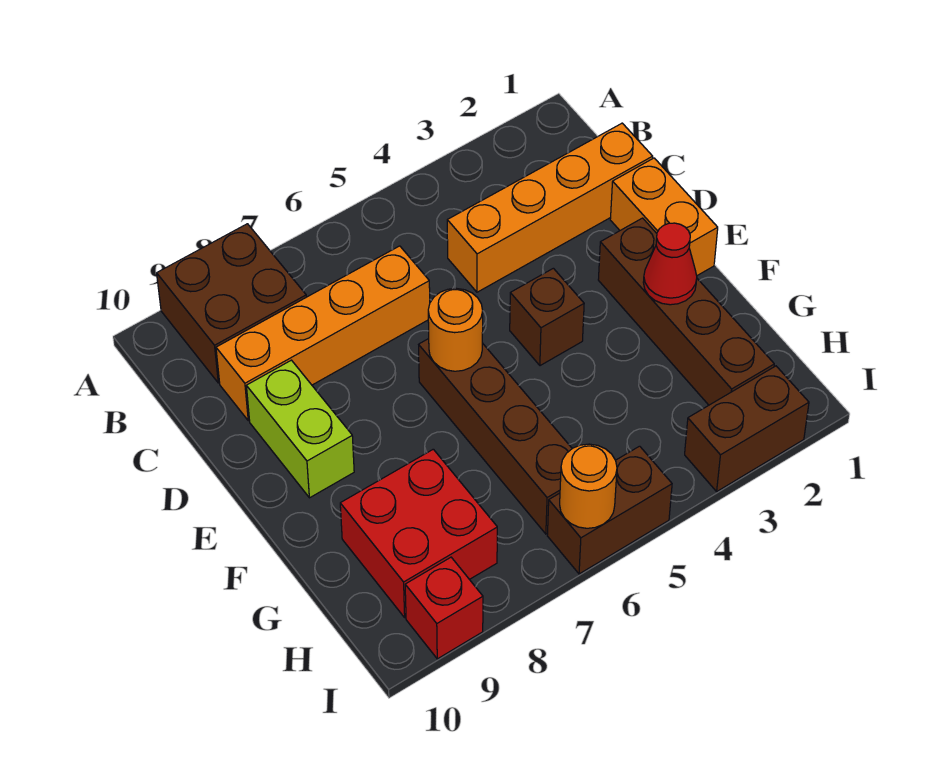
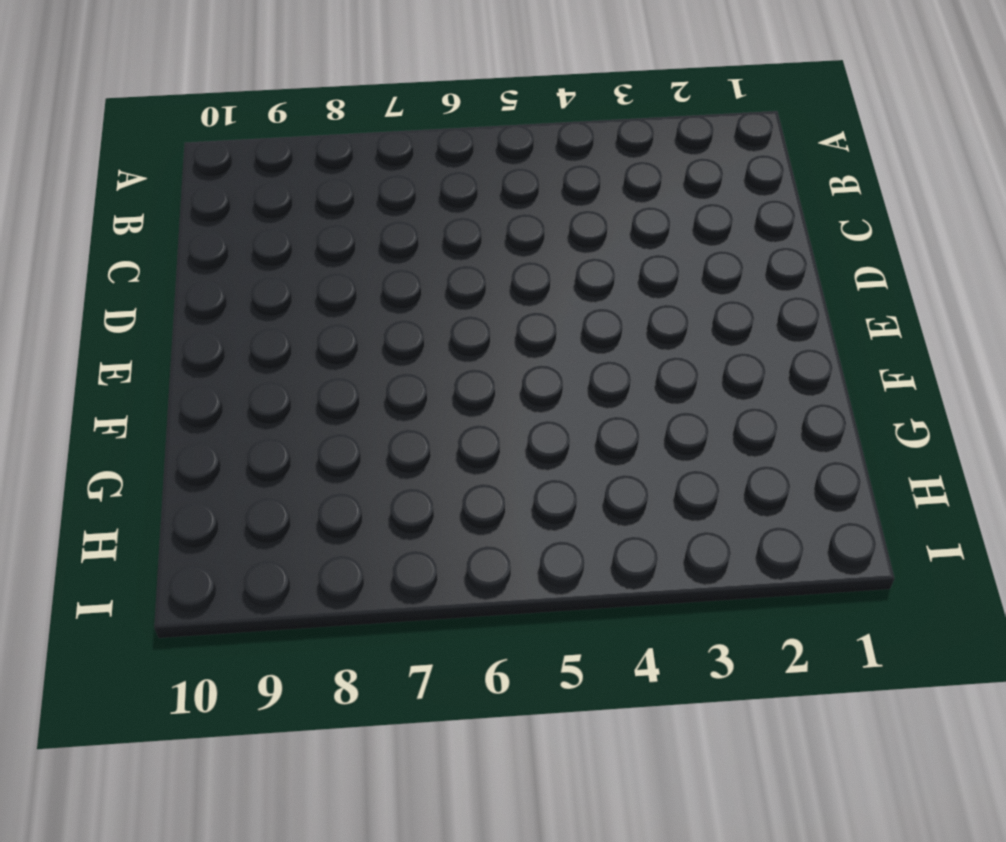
none -> brown 2x2 brick [157,224,306,383]
none -> orange 1x4 brick [447,123,653,292]
none -> orange 1x4 brick [216,246,430,421]

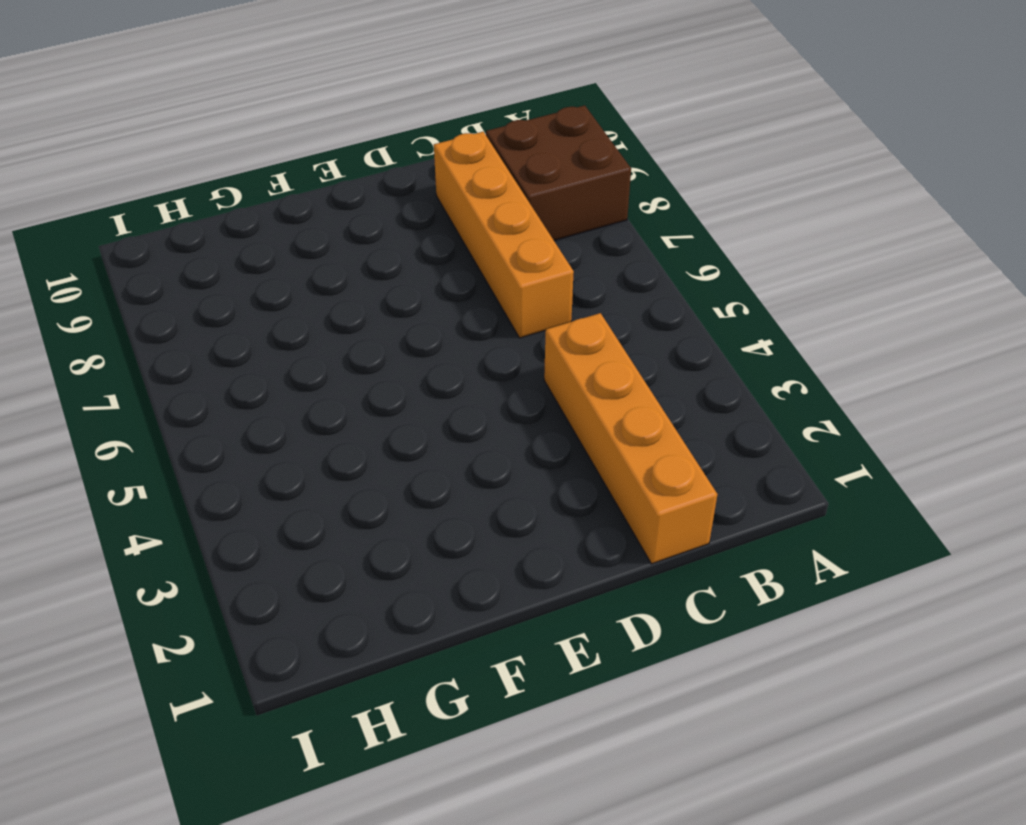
none -> orange 1x2 brick [610,158,718,275]
none -> lime 1x2 brick [246,360,354,498]
none -> brown 1x4 brick [598,218,774,405]

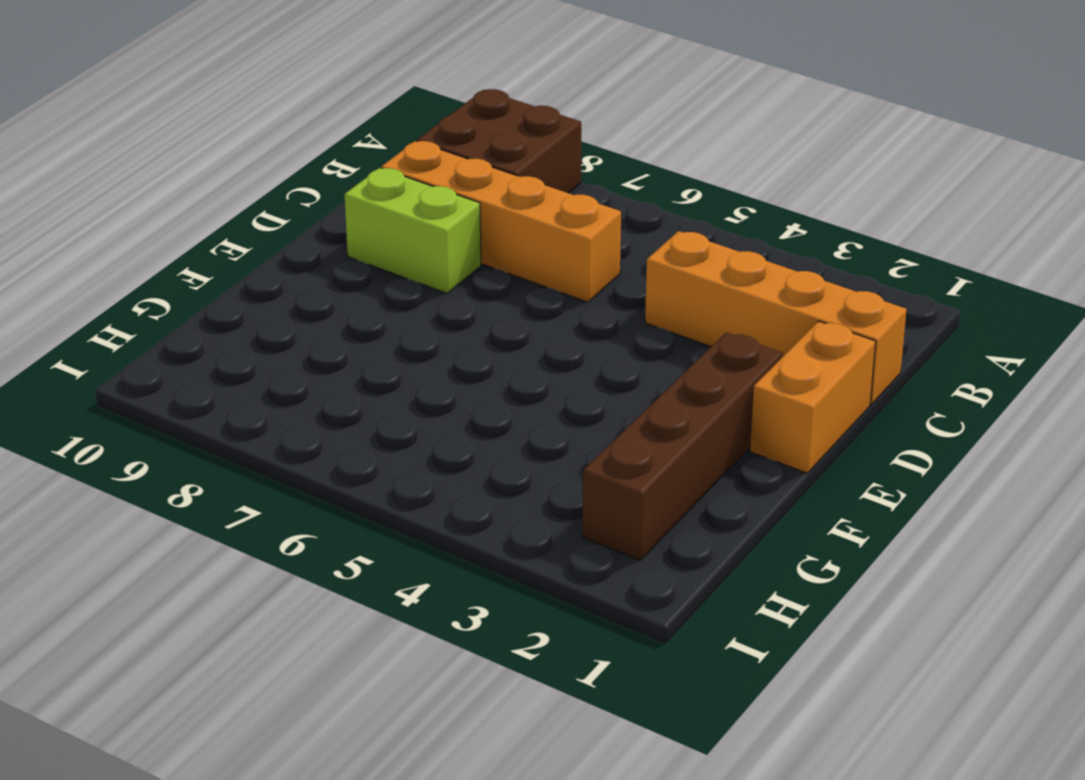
lime 1x2 brick [344,168,481,293] -> lime 1x2 brick turned to [246,360,354,498]
none -> brown 1x1 brick [510,268,584,366]
none -> brown 1x4 brick [419,339,572,534]
none -> red 2x2 brick [340,449,497,617]

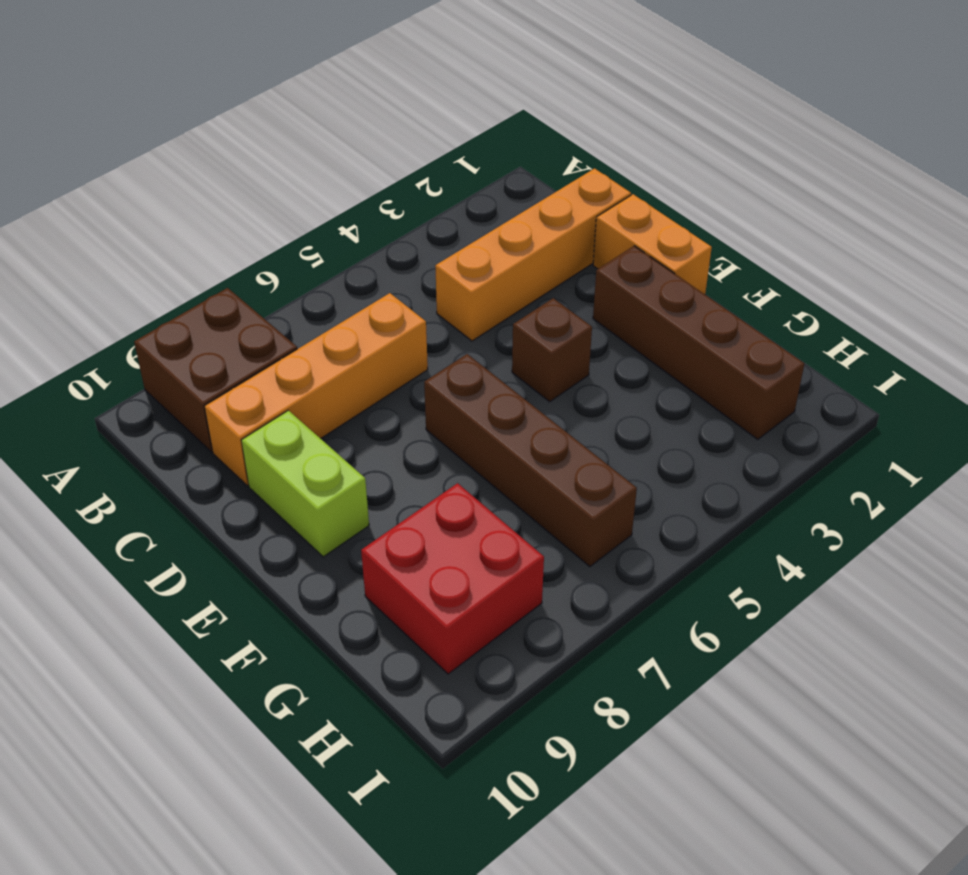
none -> brown 1x2 brick [685,366,809,491]
none -> brown 1x2 brick [547,446,672,574]
none -> red 1x1 brick [405,557,483,659]

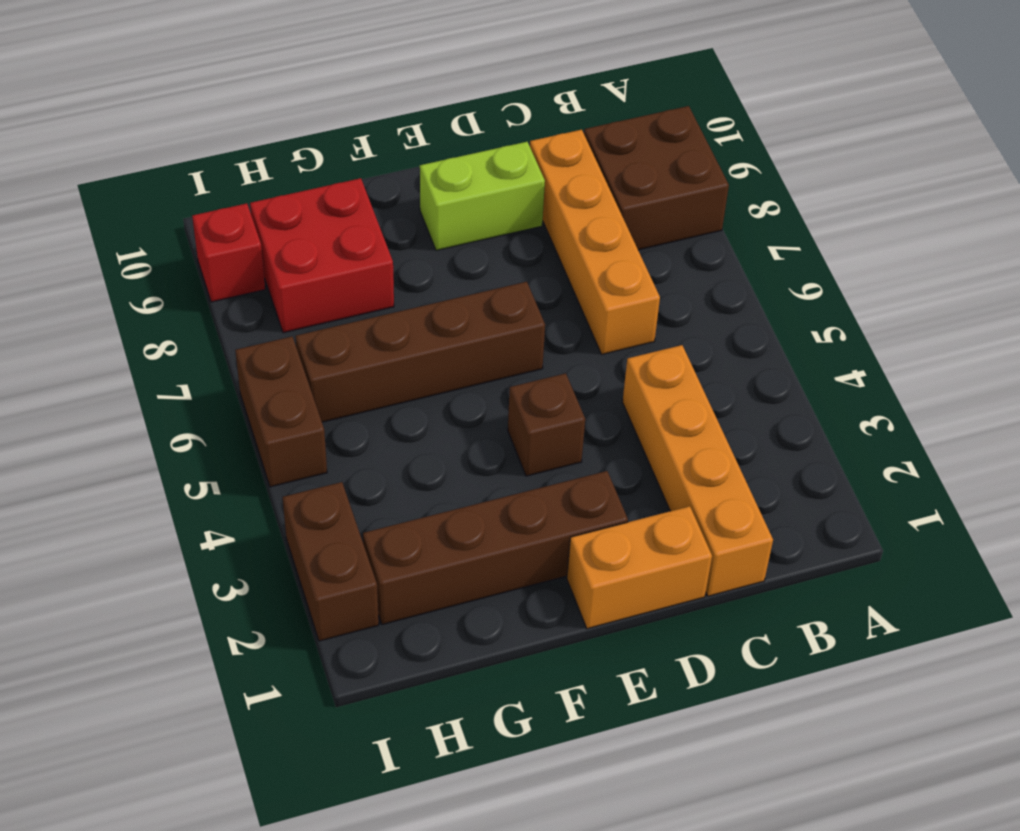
none -> orange 1x1 round brick [428,288,483,371]
none -> red 1x1 cone [643,223,697,305]
none -> orange 1x1 round brick [560,444,617,528]

